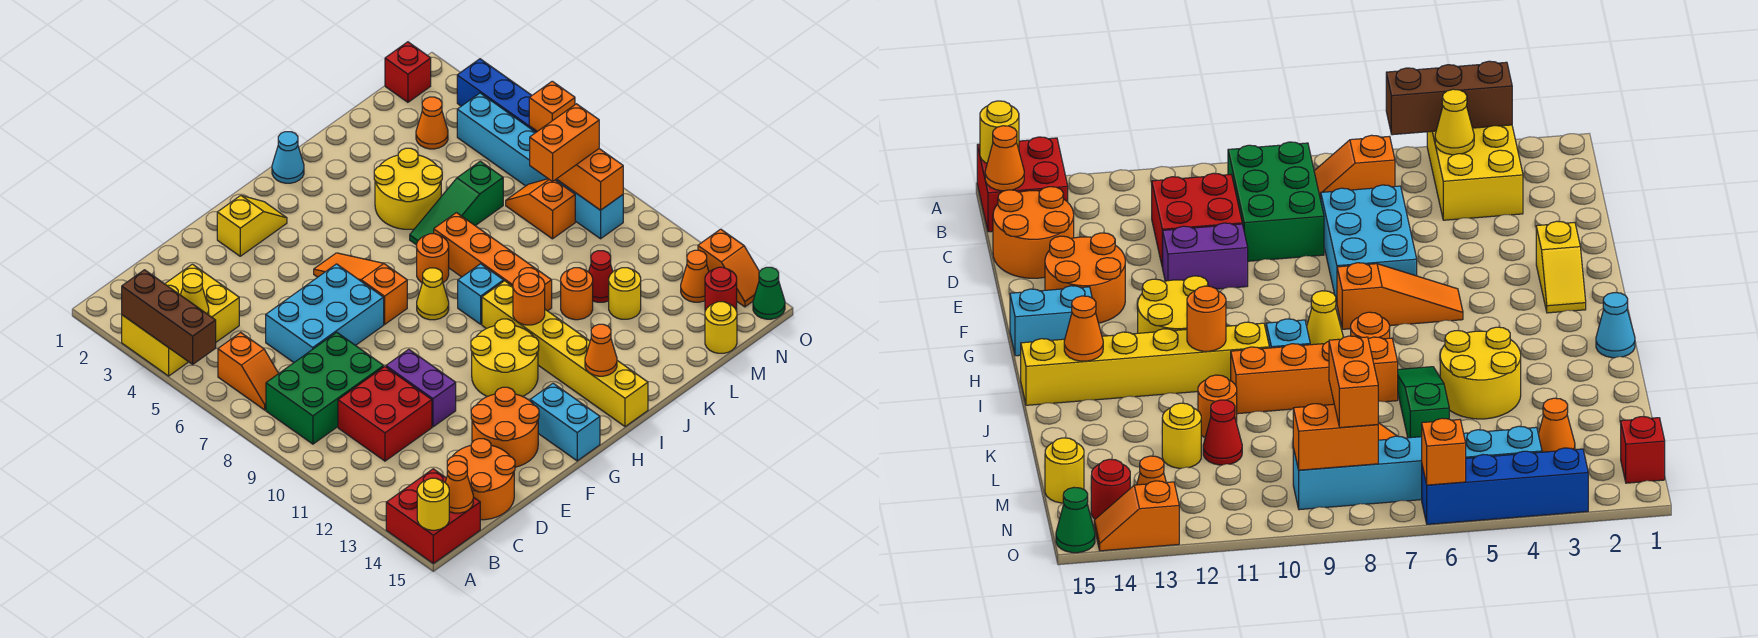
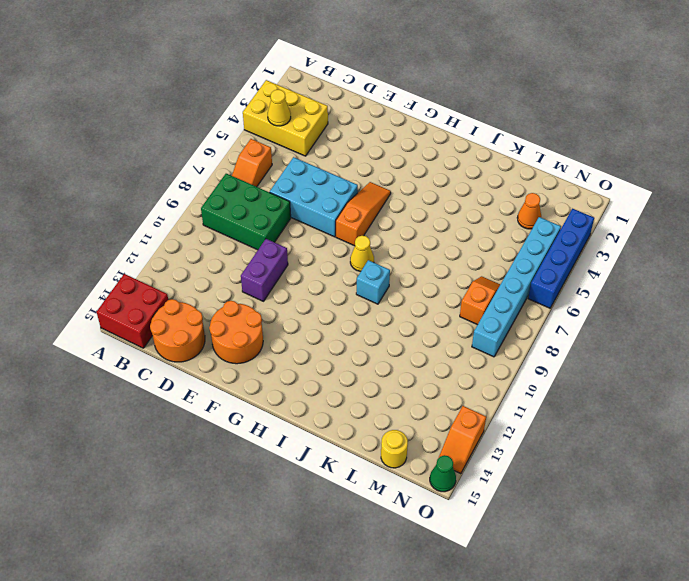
none -> red 2x2 brick [338,367,432,461]
none -> yellow 1x2 slope [217,196,287,256]
none -> yellow 2x2 round brick [471,319,539,397]
none -> cyan 1x2 brick [530,383,600,461]

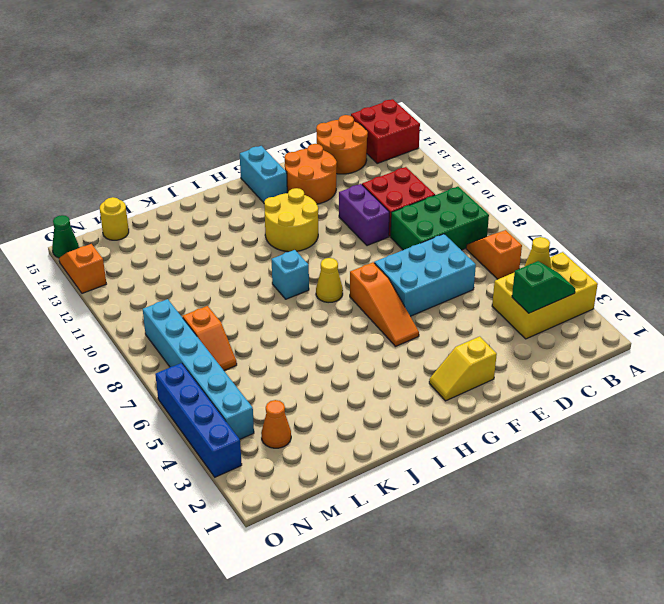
green 1x2 slope [512,261,575,313] -> none
none -> cyan 1x1 cone [272,132,304,183]
none -> orange 1x1 round brick [417,234,449,283]
none -> yellow 1x6 brick [482,281,648,427]
none -> yellow 2x2 round brick [374,148,442,229]

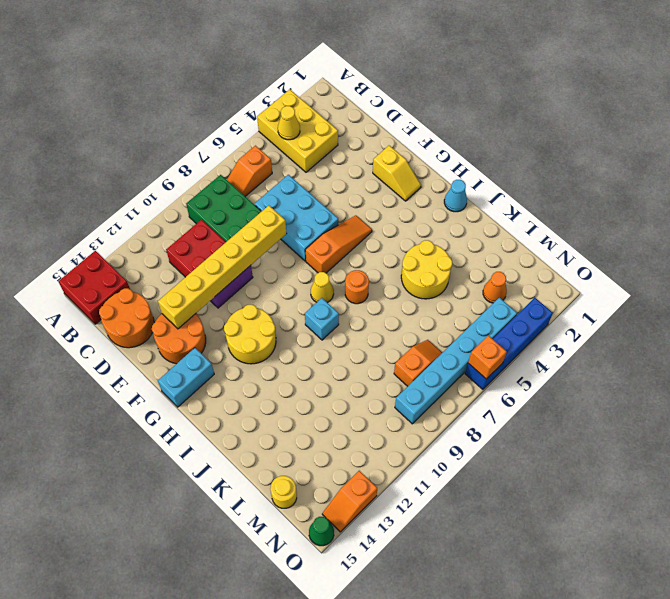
yellow 1x6 brick [158,206,286,329] -> yellow 1x6 brick moved to [482,281,648,427]
none -> green 1x3 slope [410,161,503,245]
none -> orange 1x4 brick [434,213,552,311]
none -> orange 1x1 round brick [561,268,593,320]
none -> red 1x1 cone [589,251,613,302]

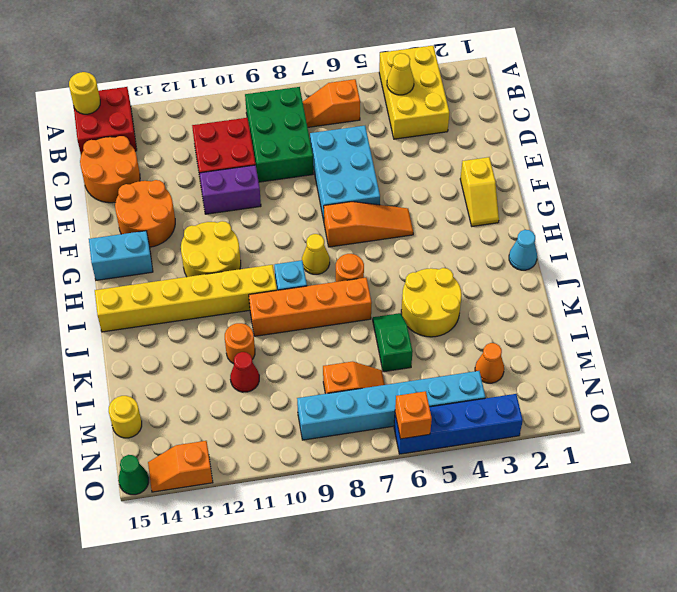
green 1x2 slope [373,313,413,372] -> green 1x3 slope [410,161,503,245]
none -> yellow 1x1 round brick [609,268,641,319]
none -> red 1x1 brick [385,42,431,102]
none -> orange 1x1 cone [681,250,709,302]
none -> red 1x1 round brick [705,267,737,310]

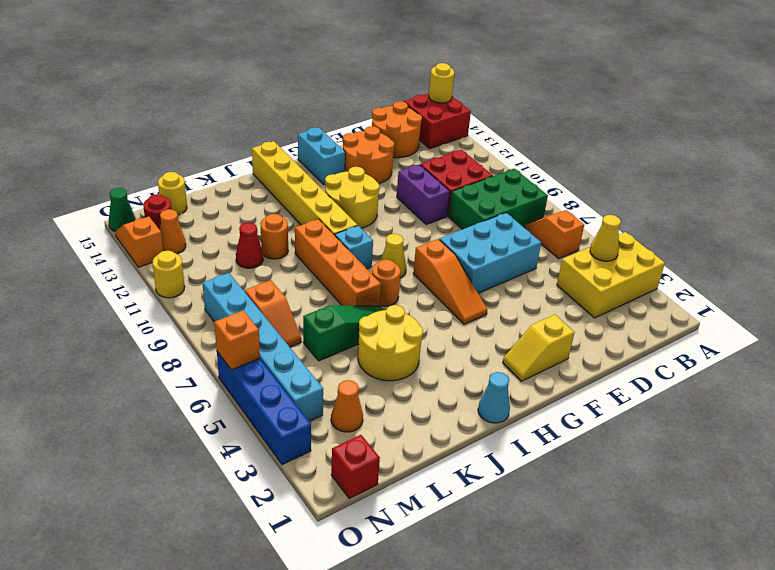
yellow 1x1 round brick [153,251,185,298] -> yellow 1x1 round brick moved to [609,268,641,319]
none -> brown 1x3 brick [122,270,216,364]
none -> orange 1x1 cone [445,461,473,513]
none -> orange 1x1 round brick [513,273,545,325]
none -> orange 1x1 cone [585,324,617,376]

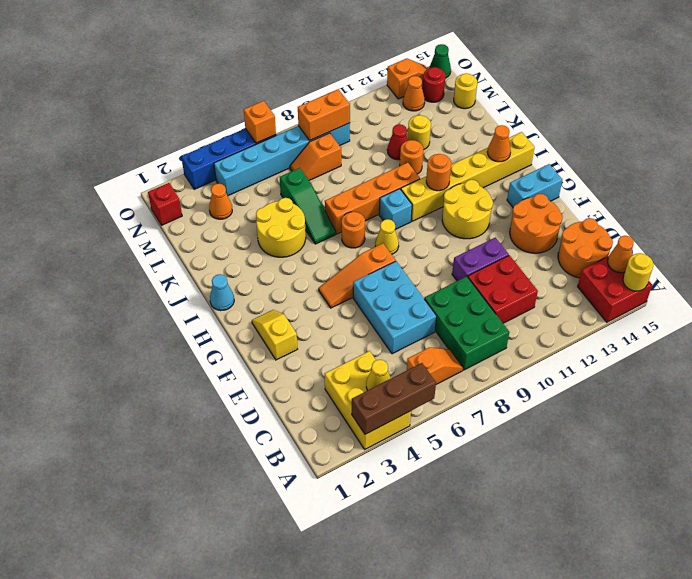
none -> orange 1x2 brick [530,104,599,181]

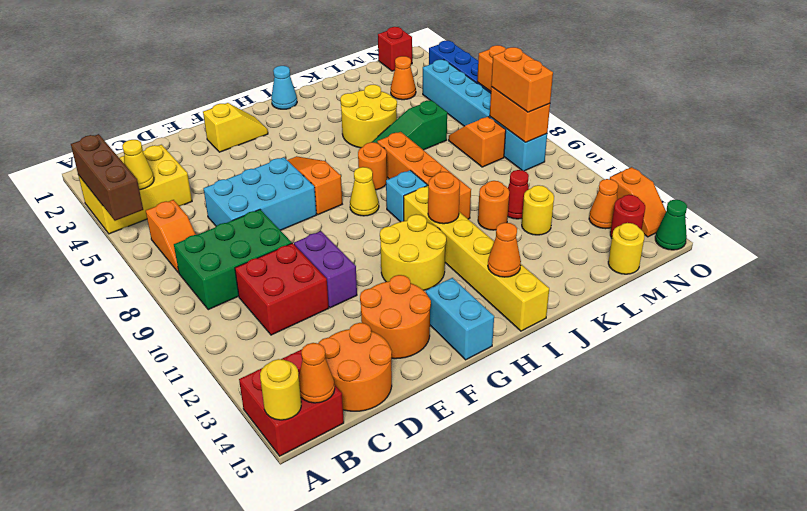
orange 1x2 brick [491,47,553,112] -> orange 1x2 brick turned to [530,104,599,181]

